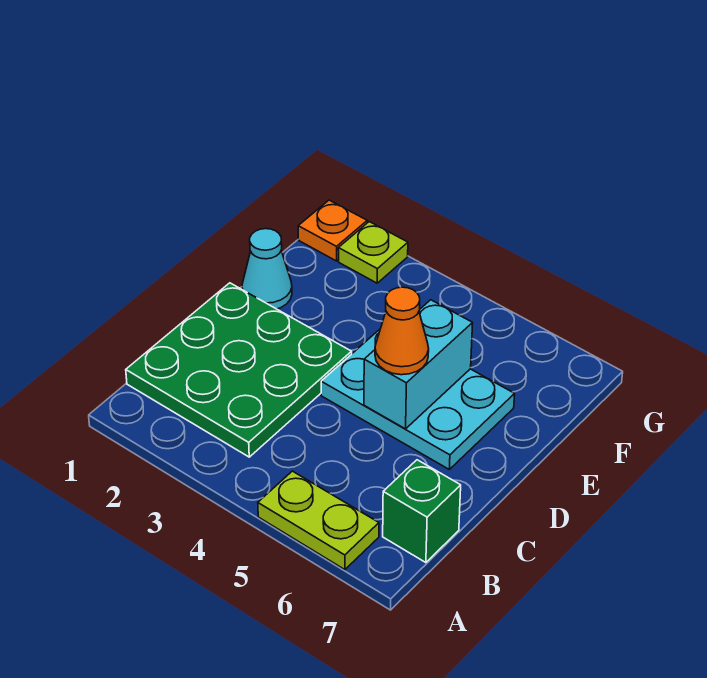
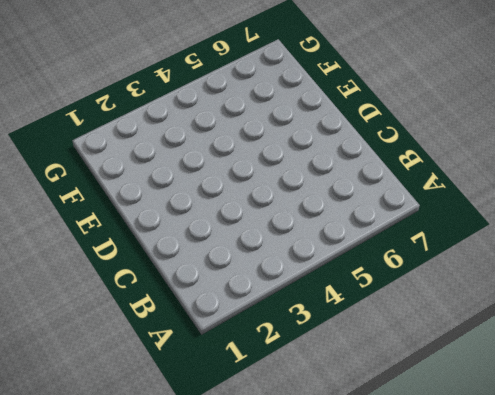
none -> lime 1x2 plate [258,471,379,570]
none -> green 3x3 plate [126,283,352,457]

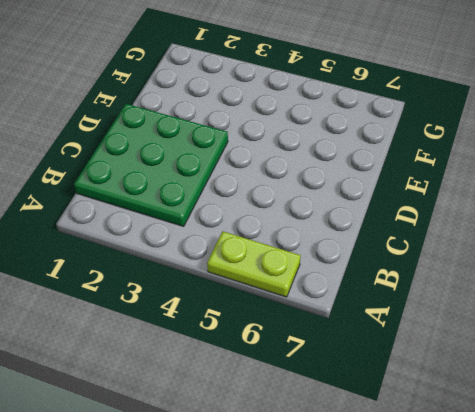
none -> green 1x1 brick [383,460,461,563]
none -> cyan 2x3 plate [321,329,515,469]

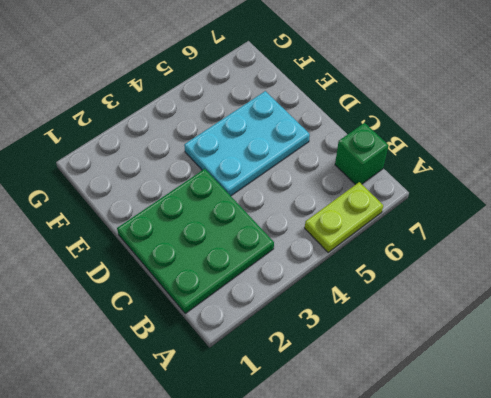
none -> cyan 1x1 cone [242,229,292,309]
none -> orange 1x1 plate [298,200,367,261]

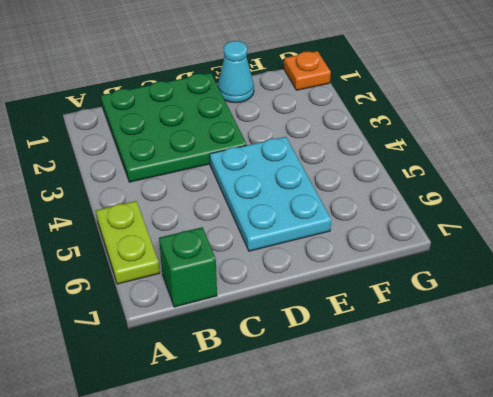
none -> lime 1x1 plate [338,222,408,283]
none -> cyan 1x2 brick [364,300,473,429]

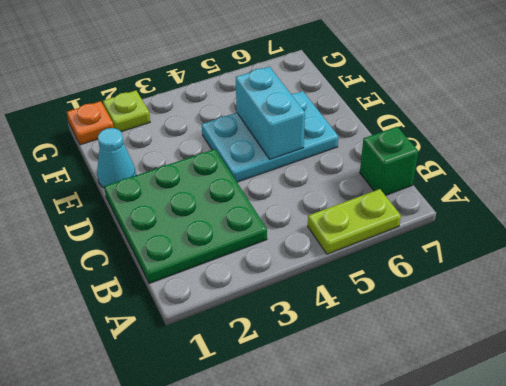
none -> orange 1x1 cone [375,287,429,375]

